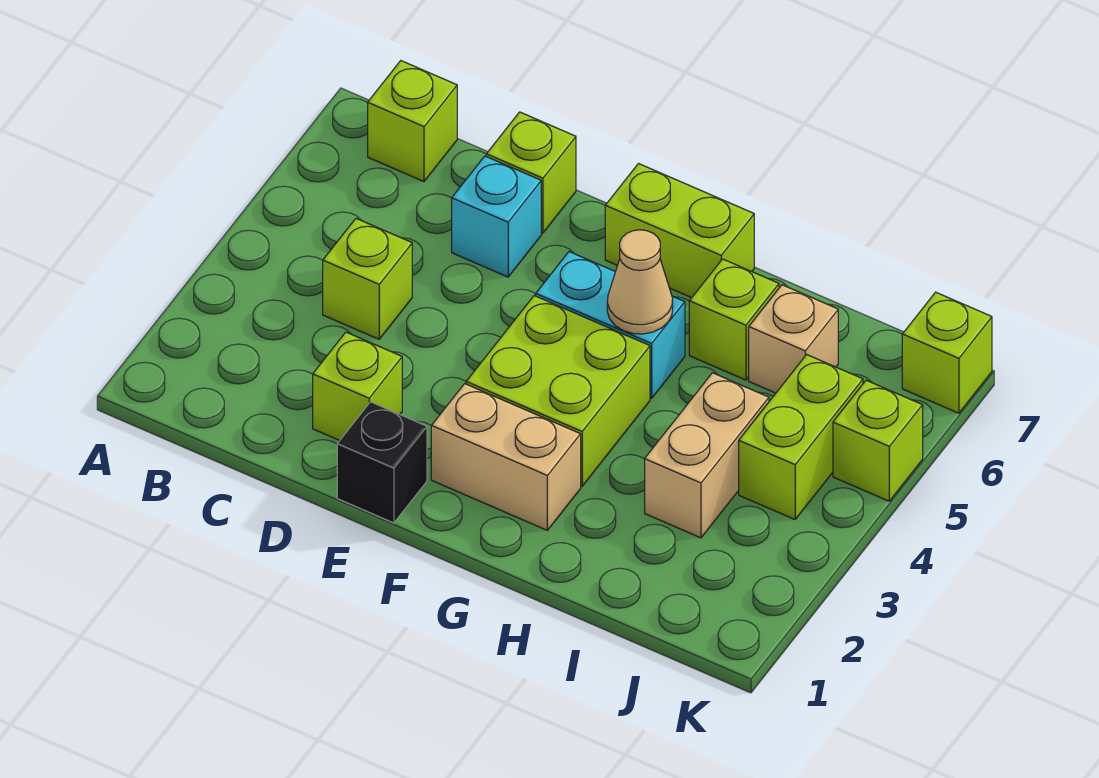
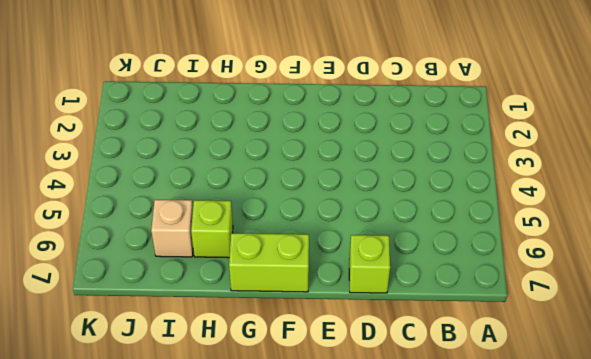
none -> lime 1x1 brick [368,61,457,181]
none -> lime 1x1 brick [323,219,412,339]
none -> lime 1x1 brick [313,332,402,440]

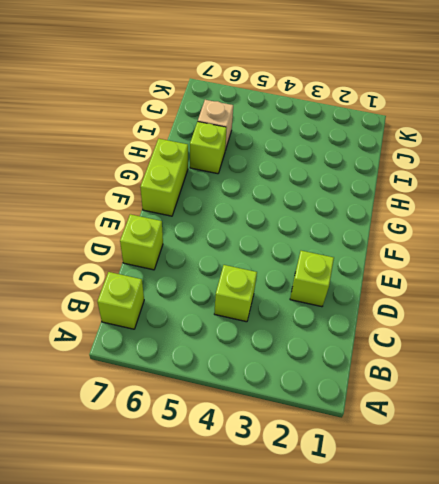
none -> cyan 1x1 brick [452,156,541,277]
none -> black 1x1 brick [337,402,427,523]
none -> tan 1x2 brick [431,384,581,530]

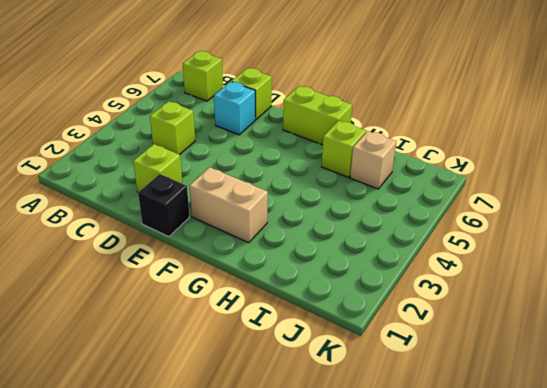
none -> lime 2x2 brick [466,296,650,486]
none -> cyan 1x2 brick [536,252,685,398]
none -> tan 1x2 brick [645,373,769,538]

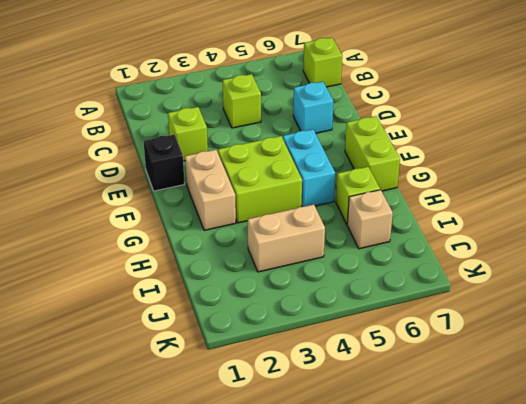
none -> lime 1x1 brick [486,112,576,233]
none -> lime 1x2 brick [739,355,863,519]
none -> lime 1x1 brick [833,380,923,501]

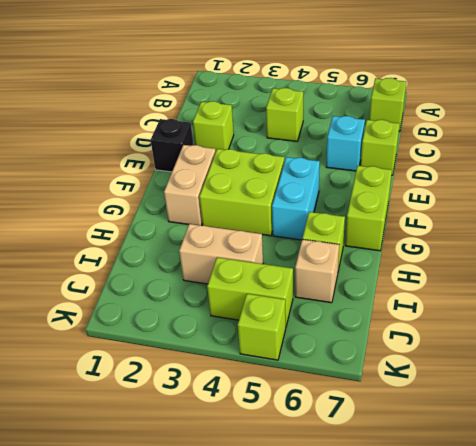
none -> lime 1x1 brick [902,292,992,413]
none -> tan 1x1 cone [607,230,673,334]

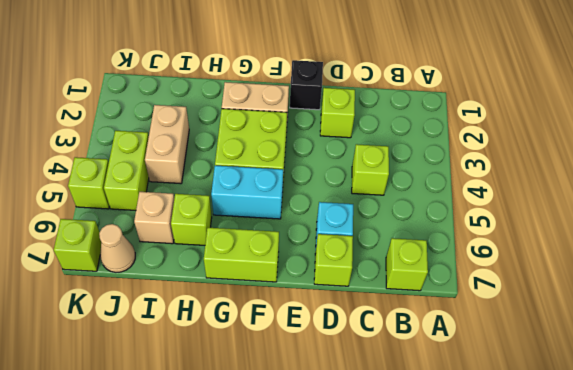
tan 1x1 cone [99,224,135,272] -> tan 1x1 cone moved to [607,230,673,334]

